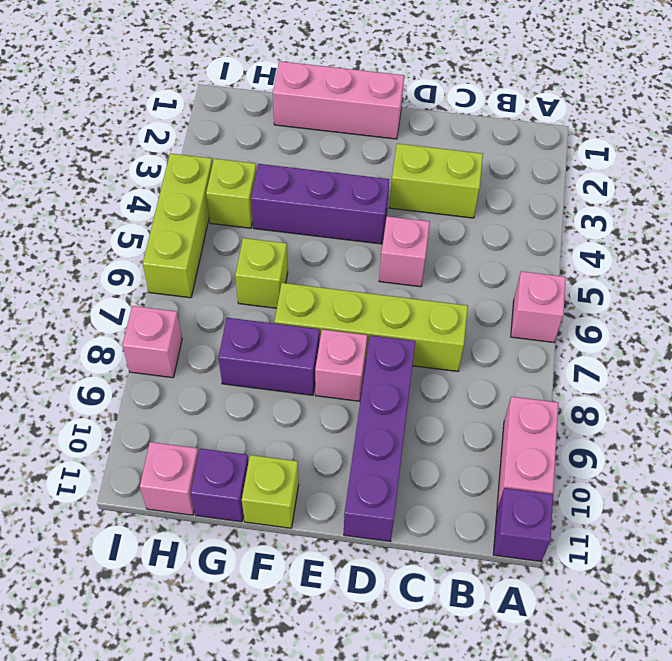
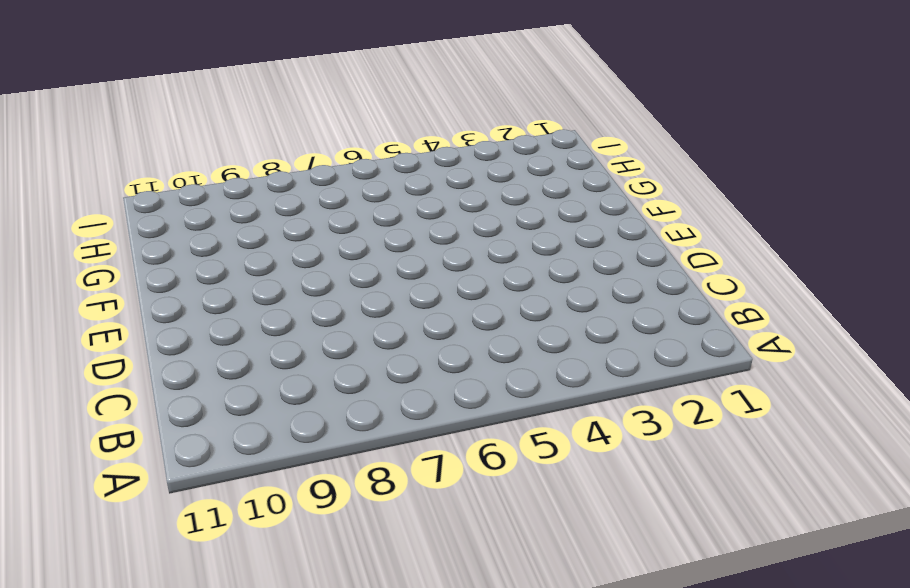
none -> pink 1x1 brick [511,271,566,342]
none -> pink 1x2 brick [497,397,558,508]
none -> purple 1x1 brick [493,488,553,561]

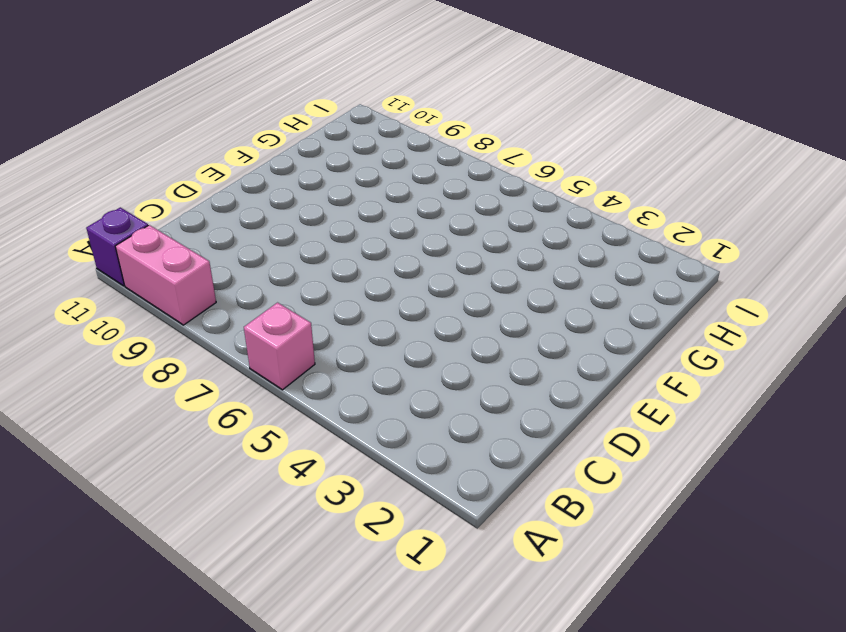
none -> lime 1x2 brick [389,144,483,218]
none -> lime 1x4 brick [274,283,468,371]
none -> pink 1x1 brick [379,216,430,287]

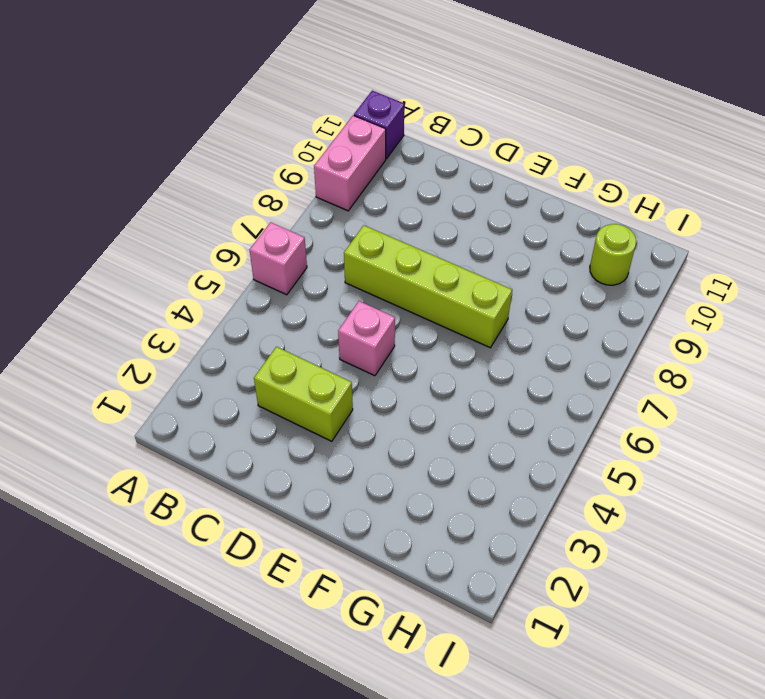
lime 1x1 round brick [590,224,636,285] -> none
none -> purple 1x4 brick [344,335,415,542]
none -> pink 1x3 brick [273,61,404,139]
none -> purple 1x3 brick [251,164,389,244]

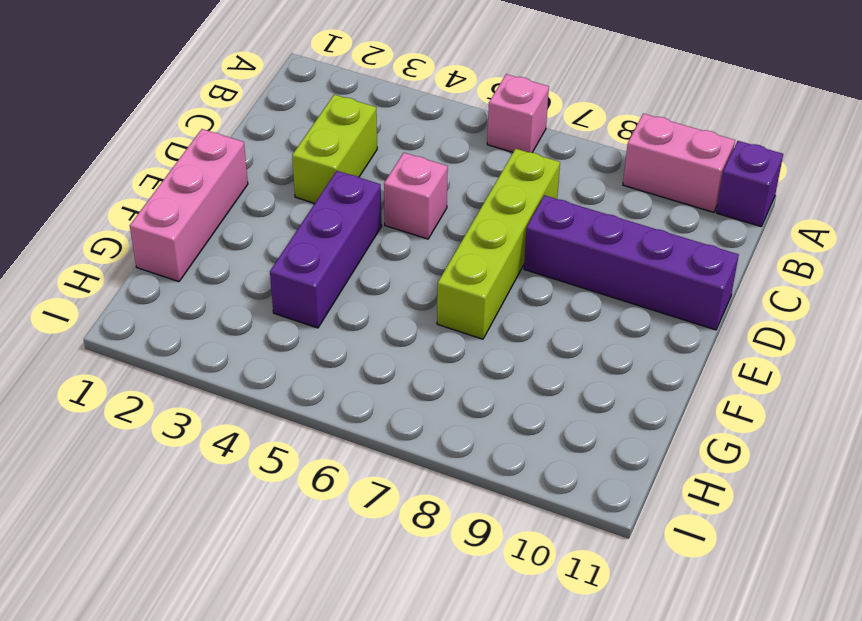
none -> pink 1x1 brick [315,329,367,401]
none -> purple 1x2 brick [218,318,319,395]
none -> lime 1x1 brick [242,455,299,528]

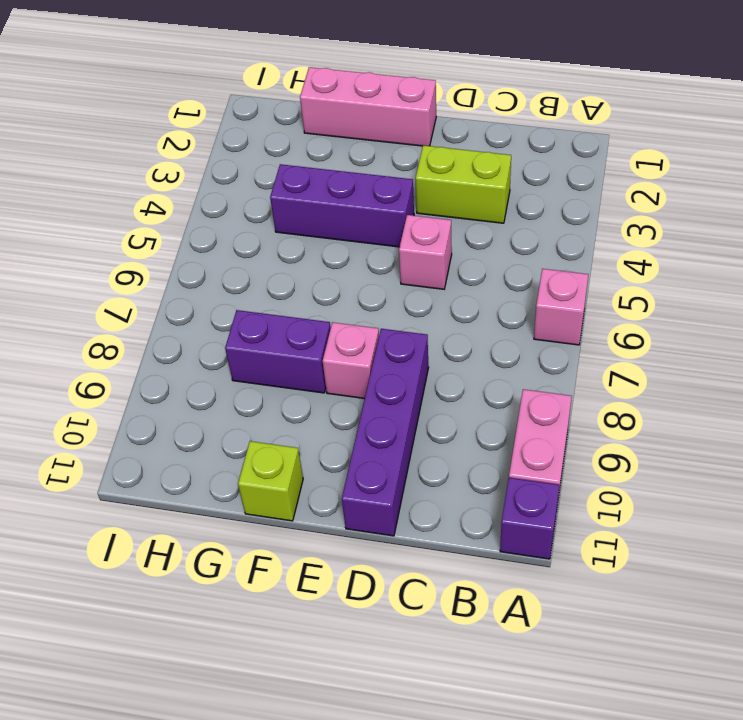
none -> lime 1x4 brick [274,283,468,371]
none -> lime 1x1 brick [235,238,288,308]
none -> purple 1x1 brick [191,449,248,522]

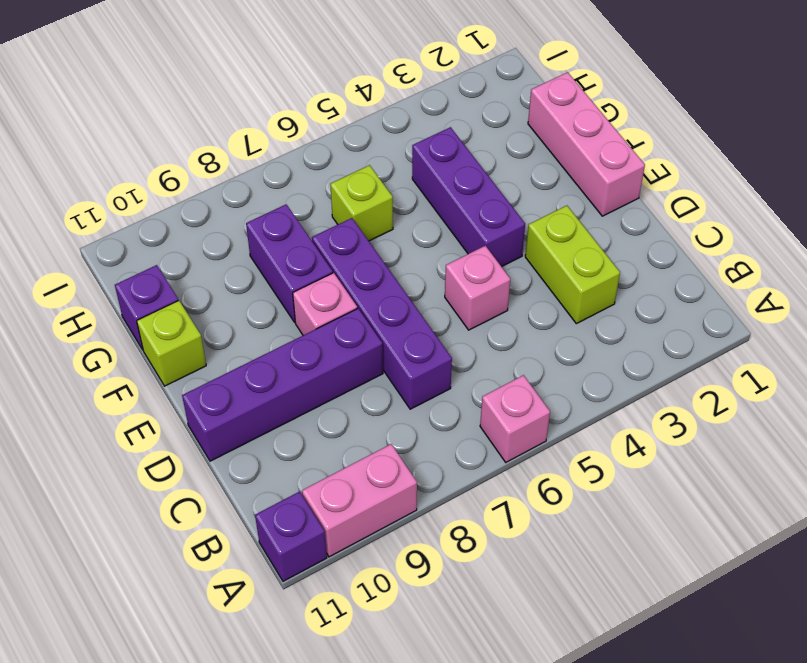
purple 1x4 brick [312,218,452,409] -> lime 1x4 brick [274,283,468,371]
none -> lime 1x1 brick [206,159,256,228]
none -> pink 1x1 brick [140,442,198,515]
none -> lime 1x3 brick [143,153,213,298]

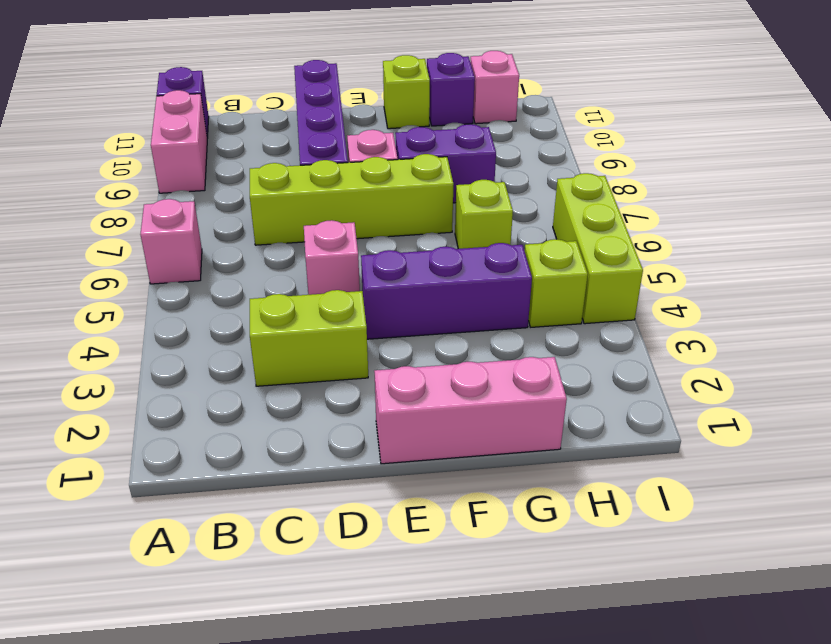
none -> pink 1x1 brick [122,306,182,378]

